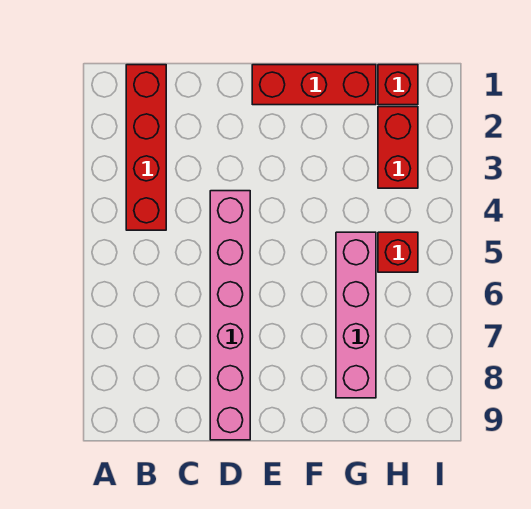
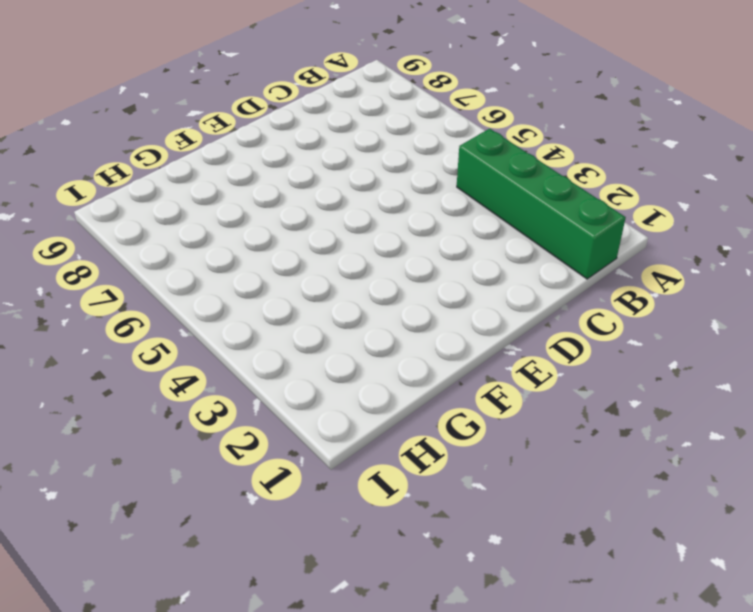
green 1x4 brick [457,129,626,279] -> red 1x4 brick [126,65,166,230]
none -> pink 1x6 brick [210,191,250,440]
none -> red 1x3 brick [252,65,376,105]

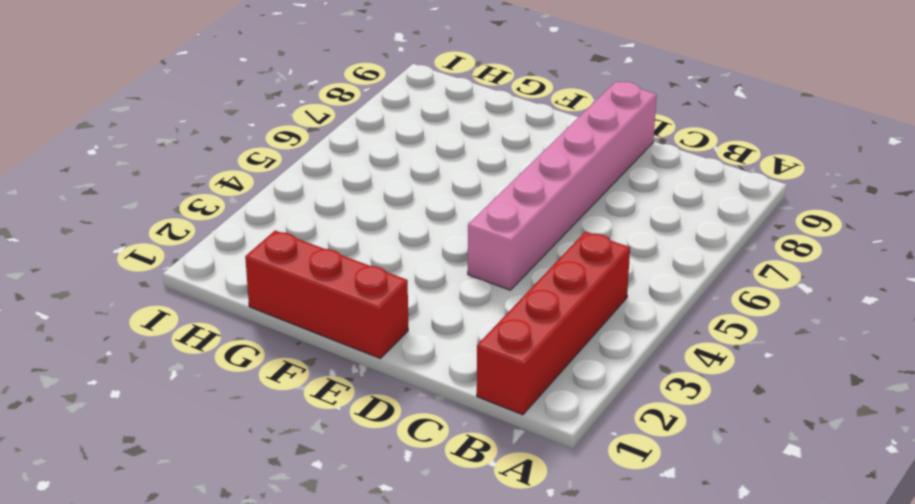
none -> pink 1x4 brick [336,232,376,398]
none -> red 1x1 brick [378,65,418,105]

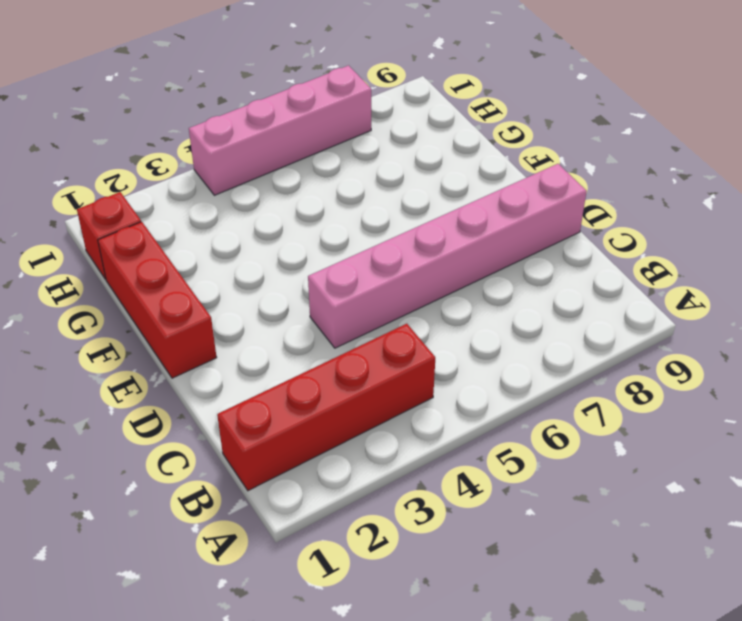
pink 1x4 brick [189,65,371,195] -> pink 1x4 brick moved to [336,232,376,398]
none -> red 1x2 brick [378,107,418,188]
none -> red 1x1 brick [378,232,418,272]

